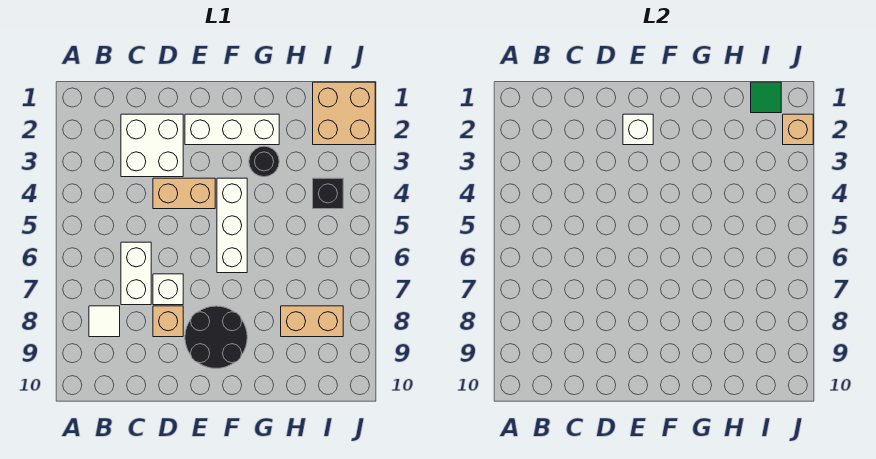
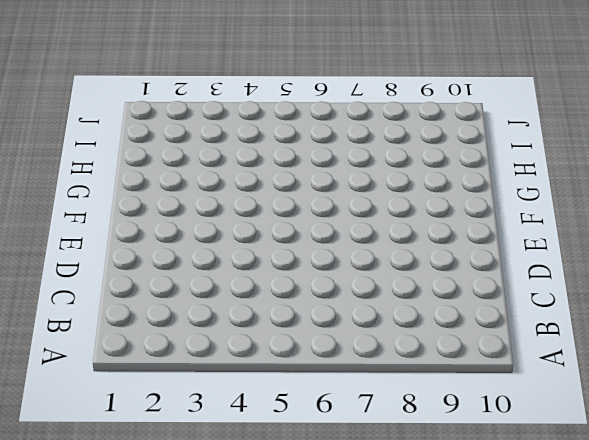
none -> white 1x1 tile [89,306,120,337]
none -> white 2x2 brick [121,114,183,177]
none -> white 1x2 brick [121,242,151,305]

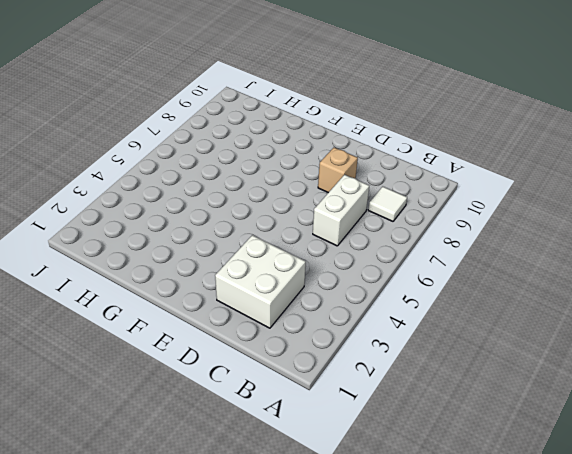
none -> tan 1x2 brick [153,178,215,209]
none -> white 1x1 brick [153,274,183,305]
none -> white 1x3 brick [185,114,279,145]

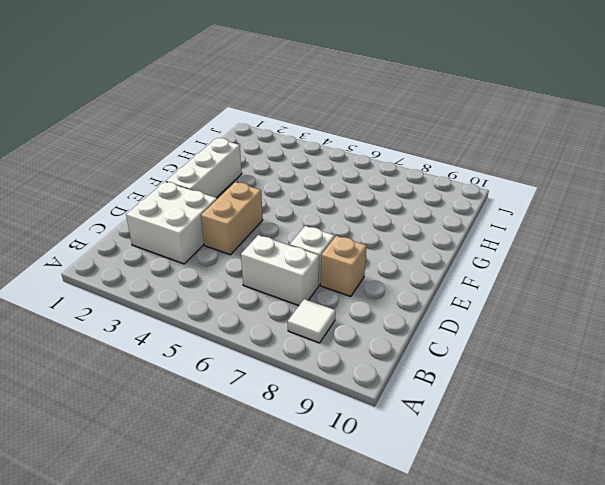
none -> black 2x2 round brick [185,306,247,368]
none -> white 1x3 brick [217,178,247,273]
none -> black 1x1 round brick [249,146,279,177]

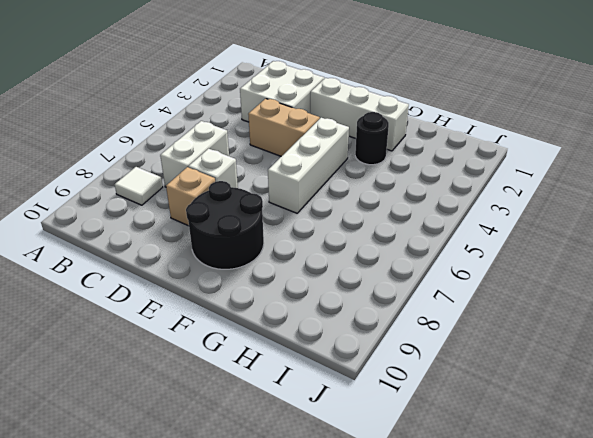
none -> tan 1x2 brick [281,306,343,337]
none -> tan 2x2 brick [313,82,375,145]
none -> black 1x1 brick [313,178,343,209]

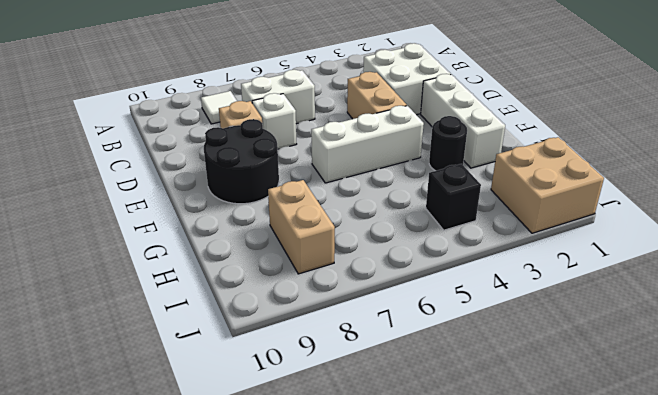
none -> white 1x1 brick [623,114,653,145]
none -> green 1x1 tile [751,82,781,113]
none -> tan 1x1 brick [783,114,813,145]

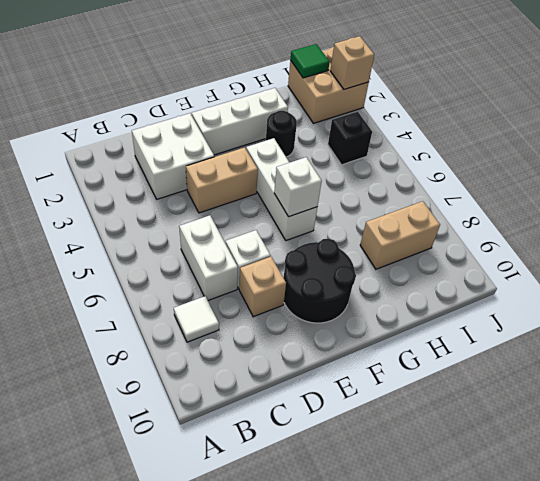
white 1x1 brick [274,157,322,217] -> white 1x1 brick moved to [623,114,653,145]

